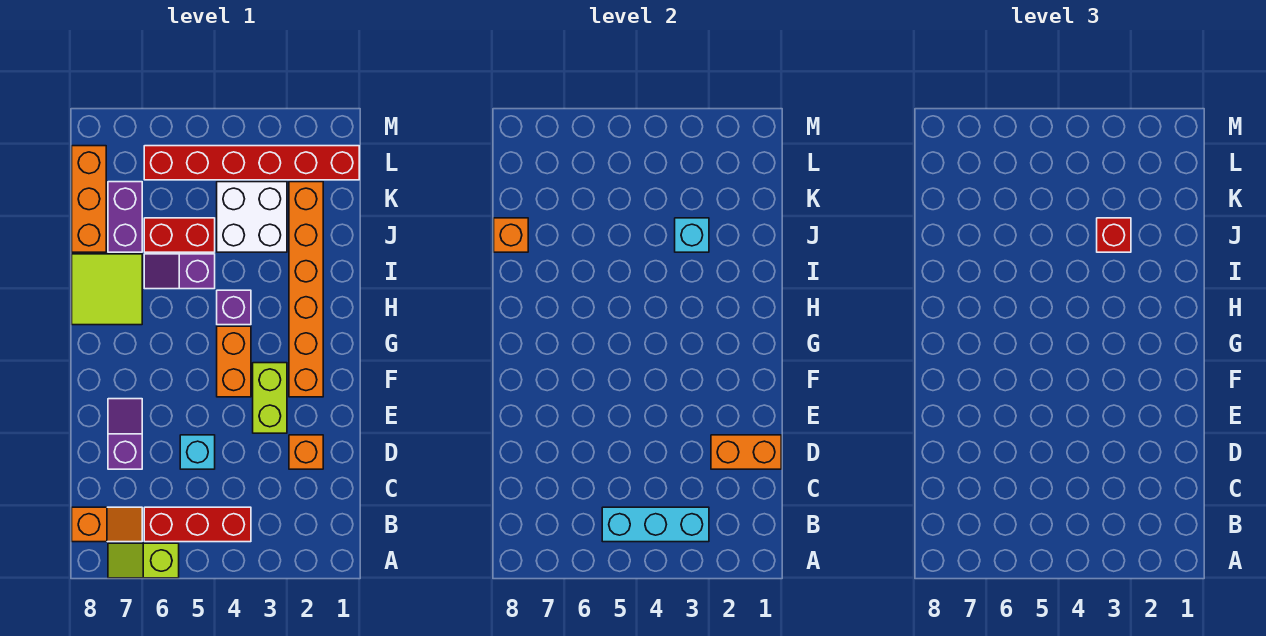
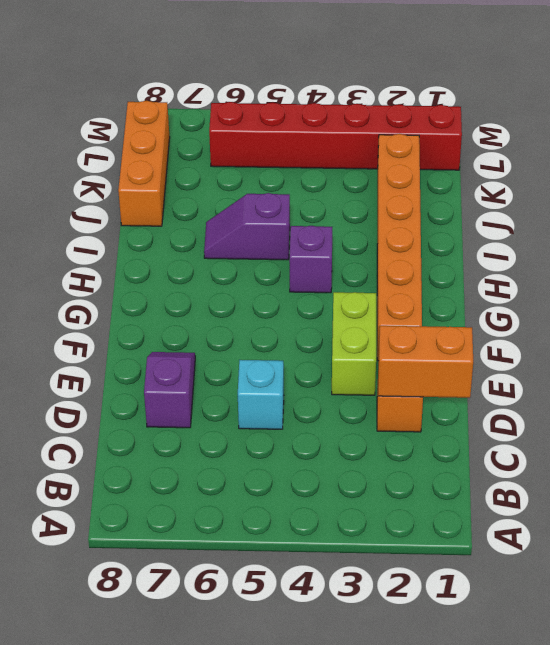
none -> lime 1x2 slope [108,543,179,578]
none -> red 1x3 brick [144,507,251,542]
none -> orange 1x2 slope [72,507,142,542]

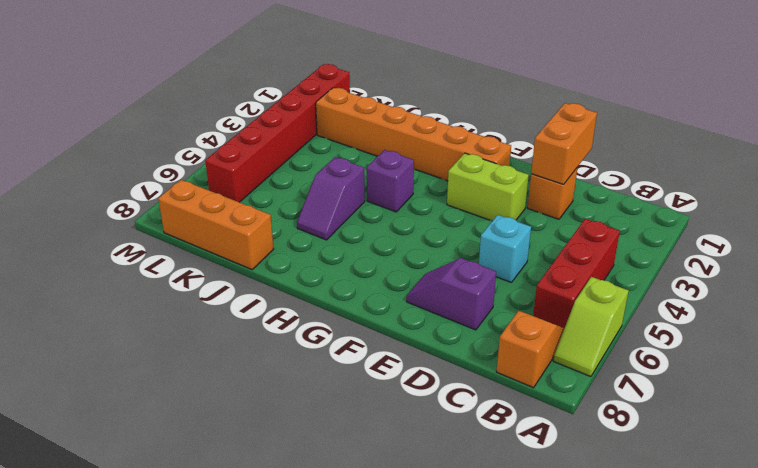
none -> orange 1x2 brick [217,326,251,397]
none -> lime 2x2 tile [72,254,142,325]
none -> white 2x2 brick [217,182,287,252]

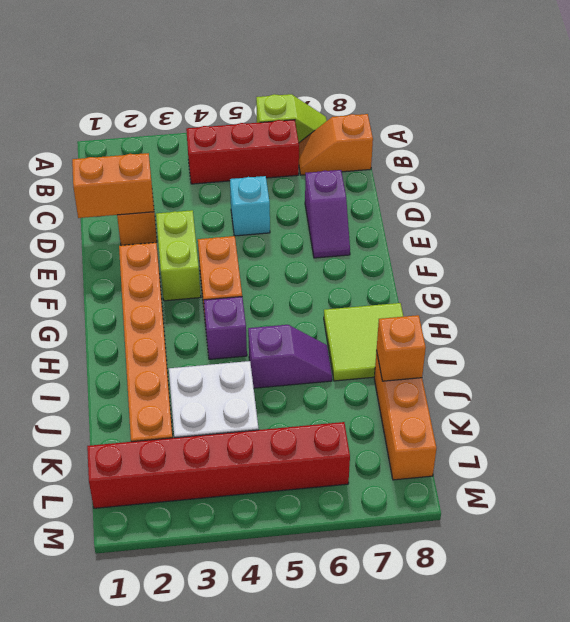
none -> red 1x2 brick [144,218,215,252]
none -> purple 1x2 brick [108,182,142,252]
none -> cyan 1x3 brick [602,507,709,542]

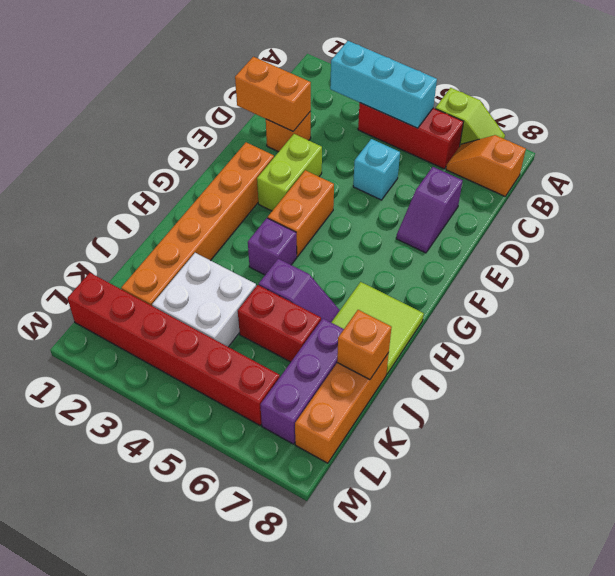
purple 1x3 brick [260,319,344,444] -> purple 1x2 brick [108,182,142,252]
none -> cyan 1x1 brick [675,218,709,252]
none -> red 1x1 brick [1097,218,1131,252]

